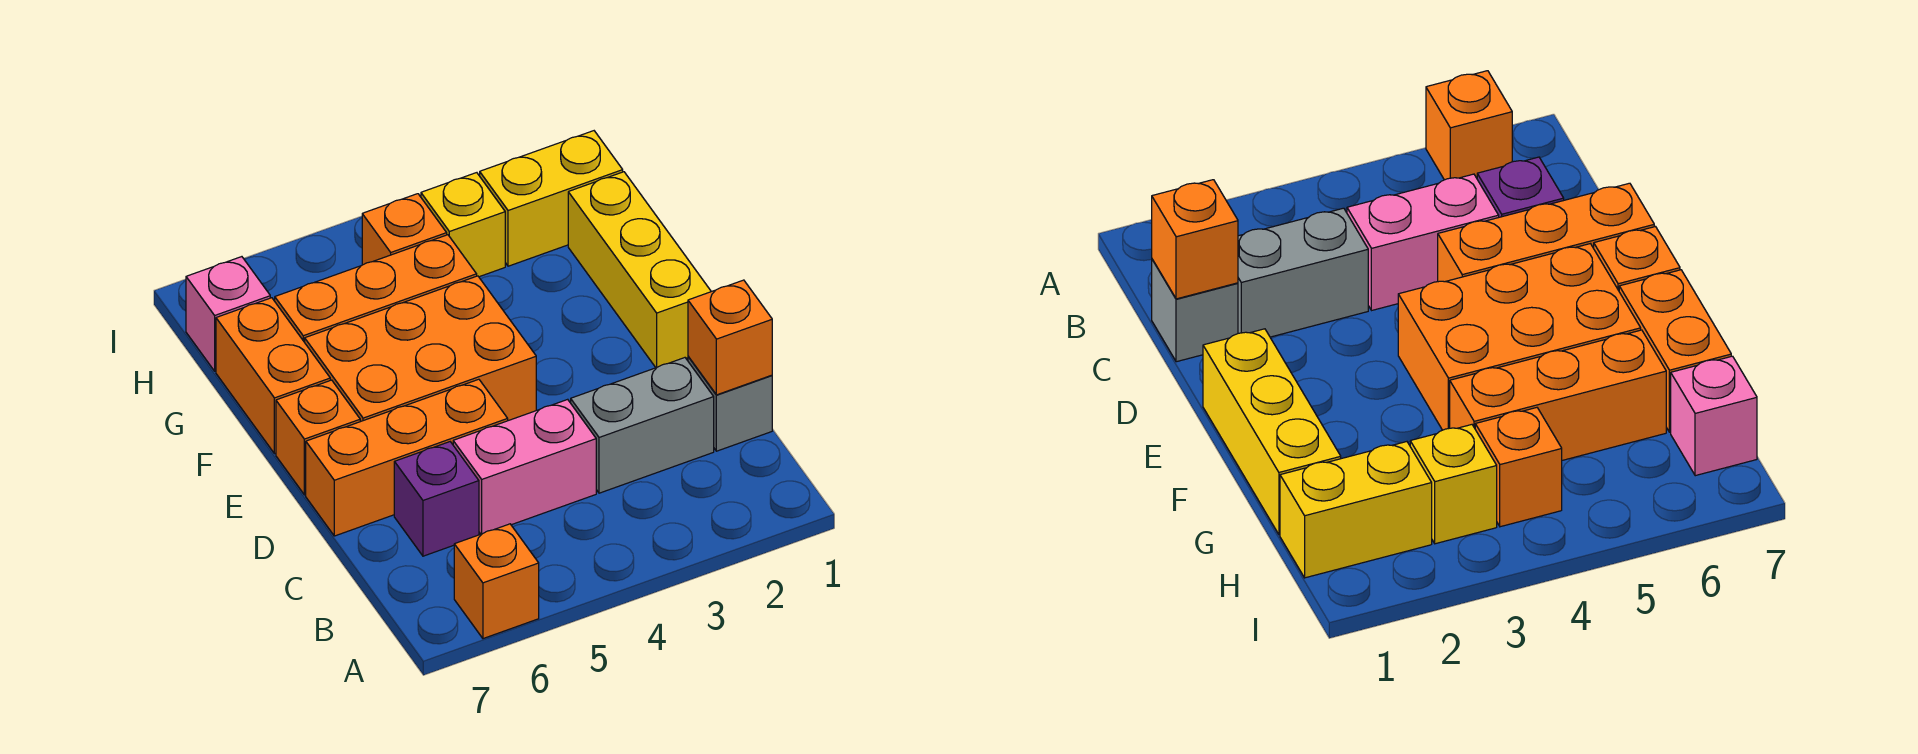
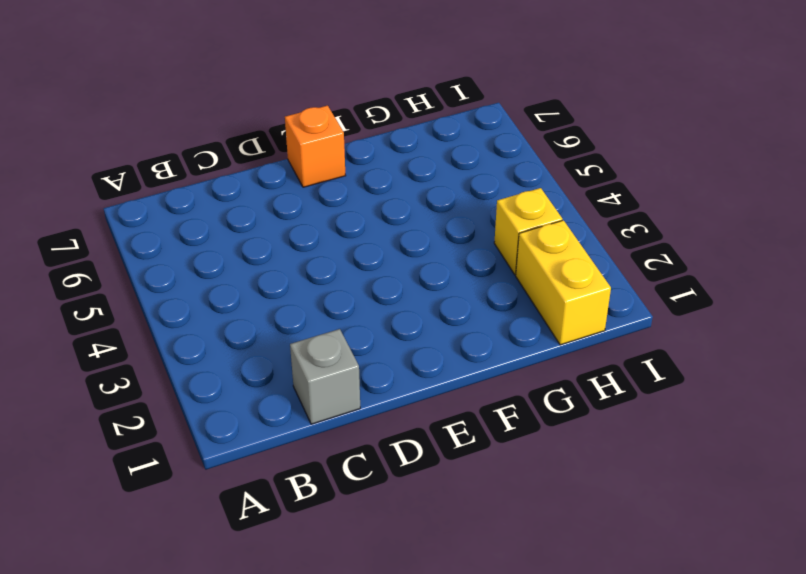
none -> orange 1x1 brick [454,524,539,639]
none -> grey 1x2 brick [571,358,714,493]
none -> pink 1x2 brick [453,399,596,534]

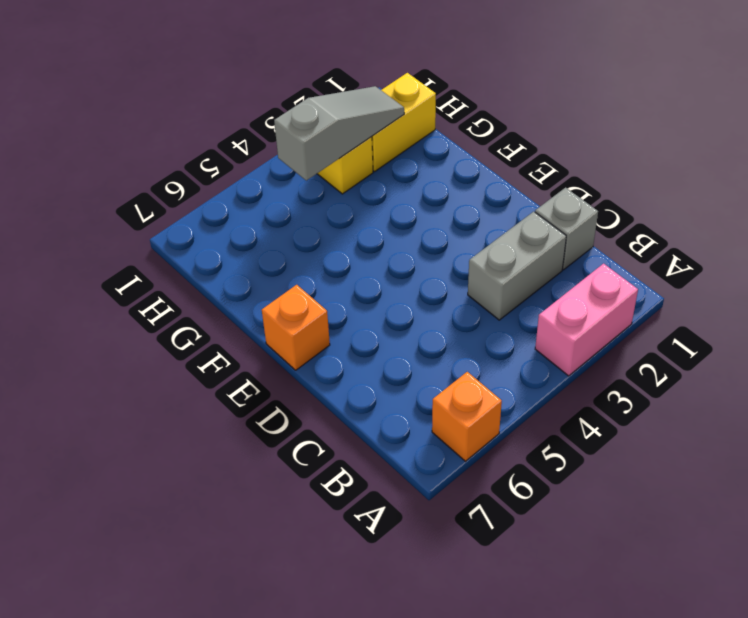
pink 1x2 brick [535,264,638,376] -> pink 1x2 brick moved to [453,399,596,534]
grey 1x3 slope [274,86,404,180] -> none
none -> purple 1x1 brick [394,442,479,556]
none -> orange 1x3 brick [306,379,508,536]
none -> yellow 1x3 brick [568,172,711,368]

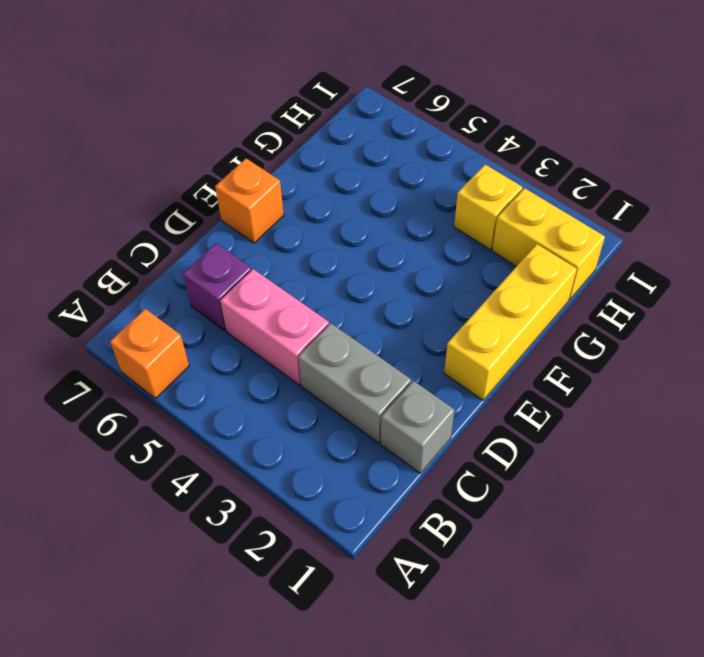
none -> orange 1x3 brick [306,379,508,536]
none -> orange 2x3 brick [305,276,536,422]
none -> orange 1x2 brick [216,298,330,454]

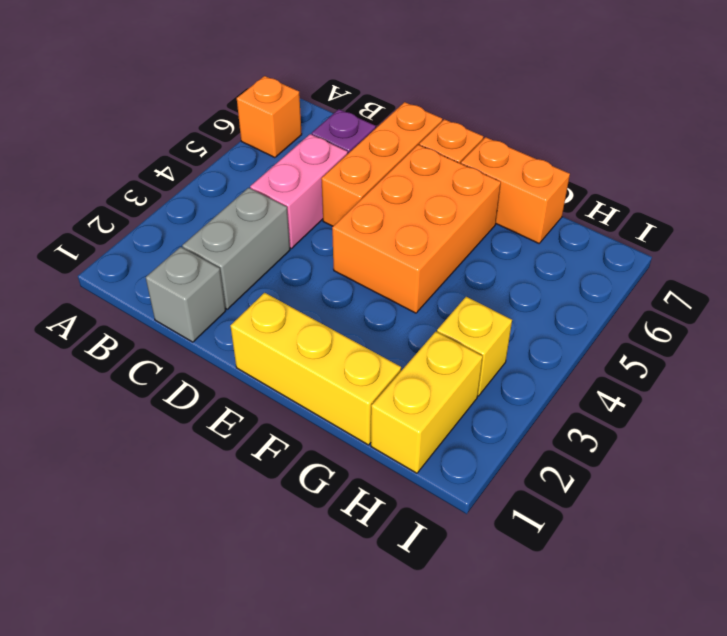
none -> orange 1x3 brick [275,235,477,342]
none -> orange 1x1 brick [362,194,447,265]
none -> pink 1x1 brick [186,257,270,371]

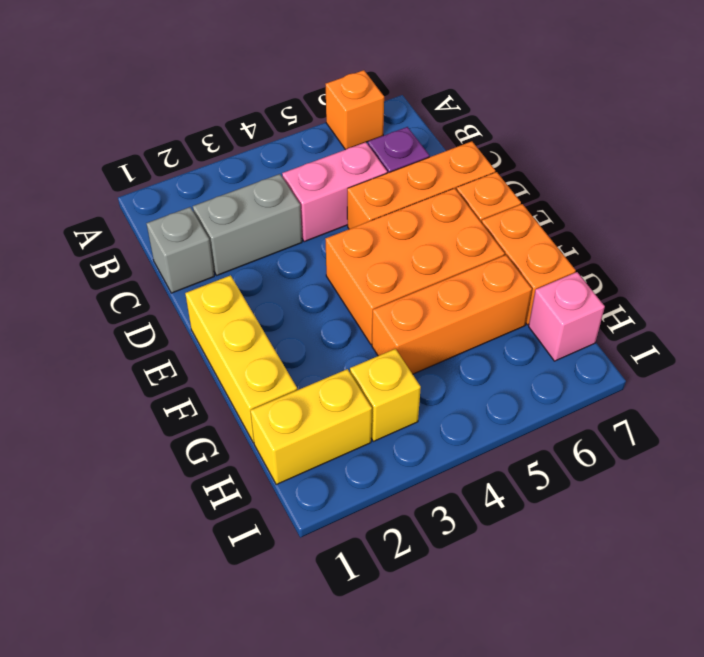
none -> orange 1x1 brick [362,194,447,265]
none -> orange 1x1 brick [688,280,772,395]

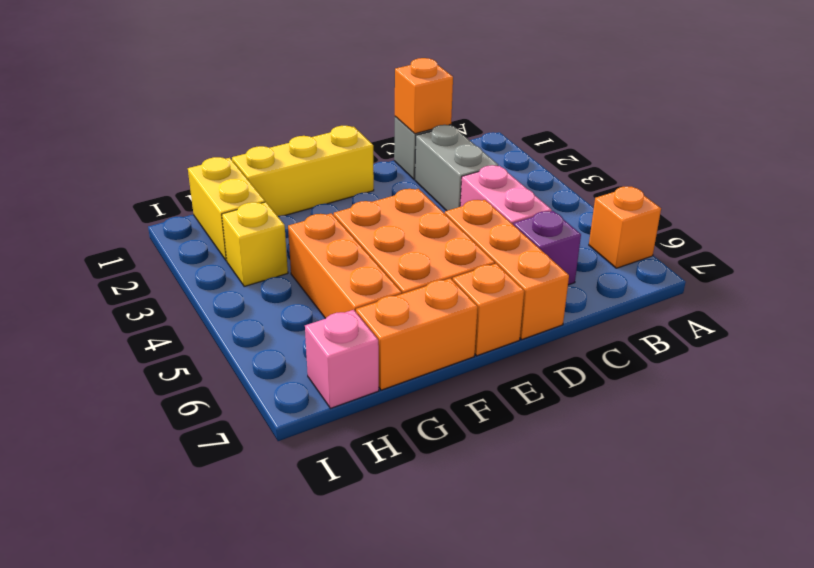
none -> orange 1x1 brick [362,194,447,265]

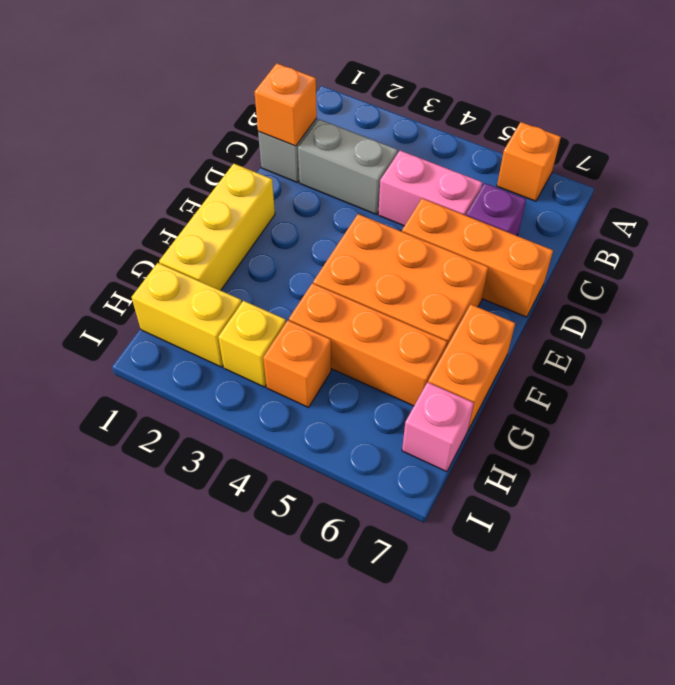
none -> orange 1x1 brick [276,380,360,495]

